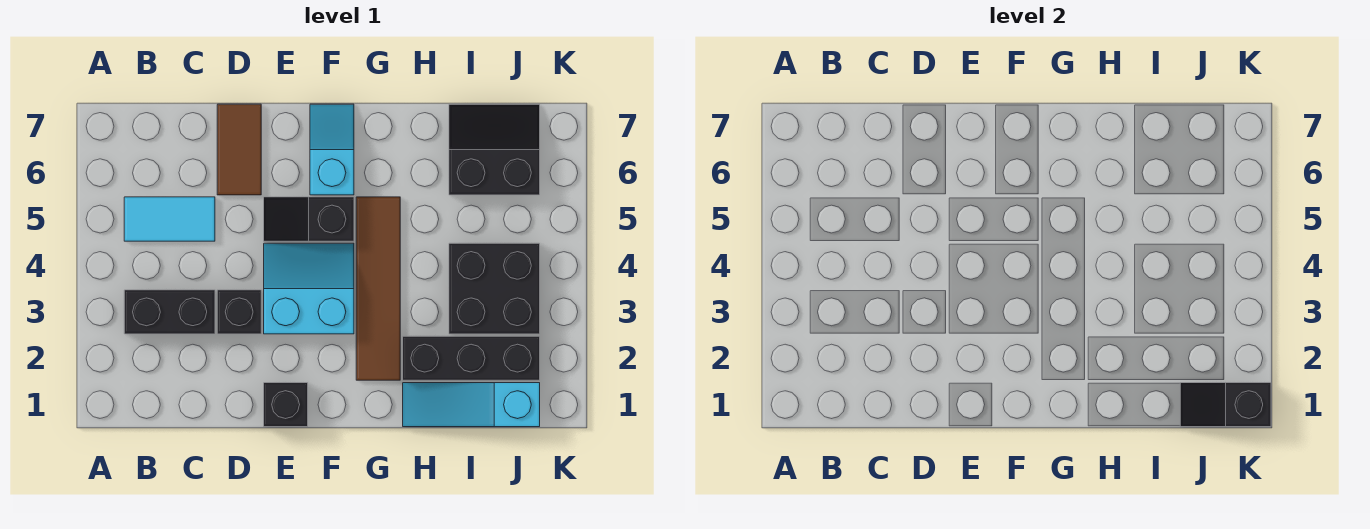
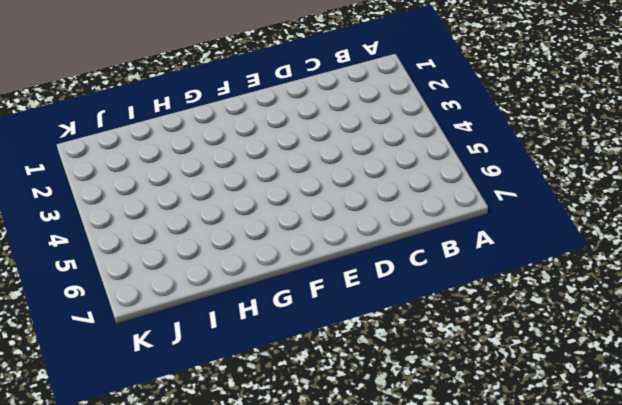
none -> black 1x2 brick [124,290,215,334]
none -> cyan 1x2 tile [124,197,215,241]
none -> black 1x1 brick [217,290,261,334]

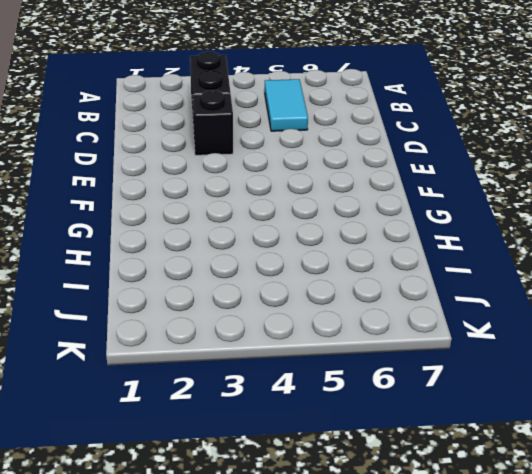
none -> brown 1x2 tile [217,104,261,195]
none -> black 1x1 brick [264,383,308,427]
none -> cyan 2x2 slope [264,243,354,334]

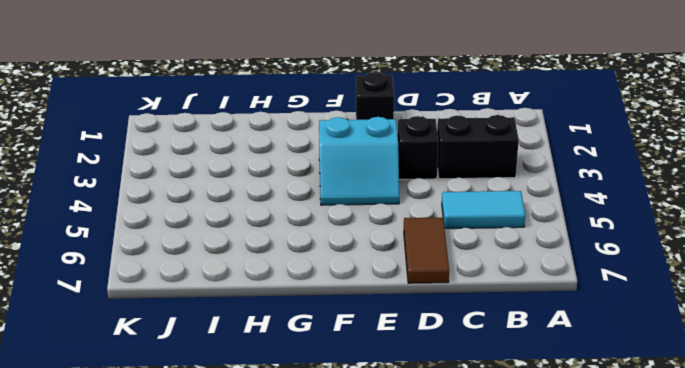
none -> black 1x2 slope [264,197,354,241]
none -> cyan 1x2 slope [310,104,354,195]
none -> brown 1x4 tile [356,197,400,380]

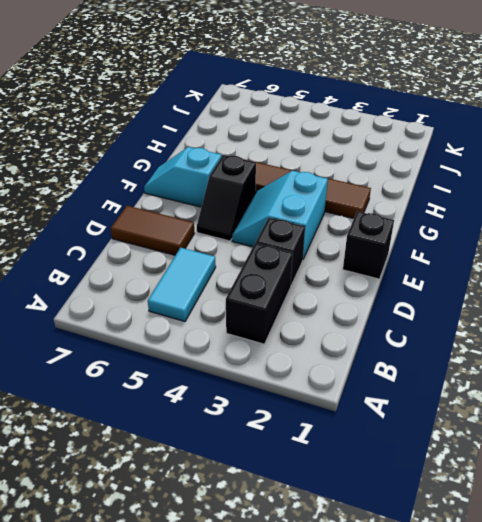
none -> cyan 1x3 slope [403,383,540,427]
none -> black 1x3 brick [403,336,540,380]
none -> black 2x2 brick [449,243,540,334]

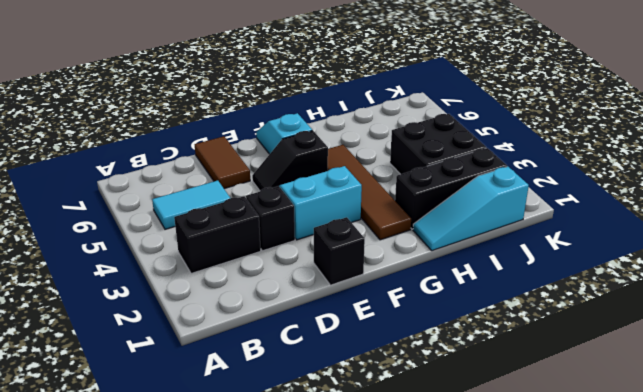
none -> black 2x2 slope [449,104,540,195]
none -> black 1x2 slope [1180,383,1271,427]

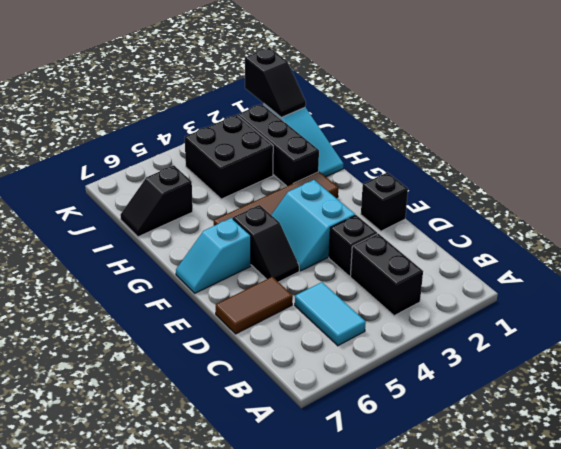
black 1x2 slope [120,166,193,237] -> black 2x2 slope [449,104,540,195]

